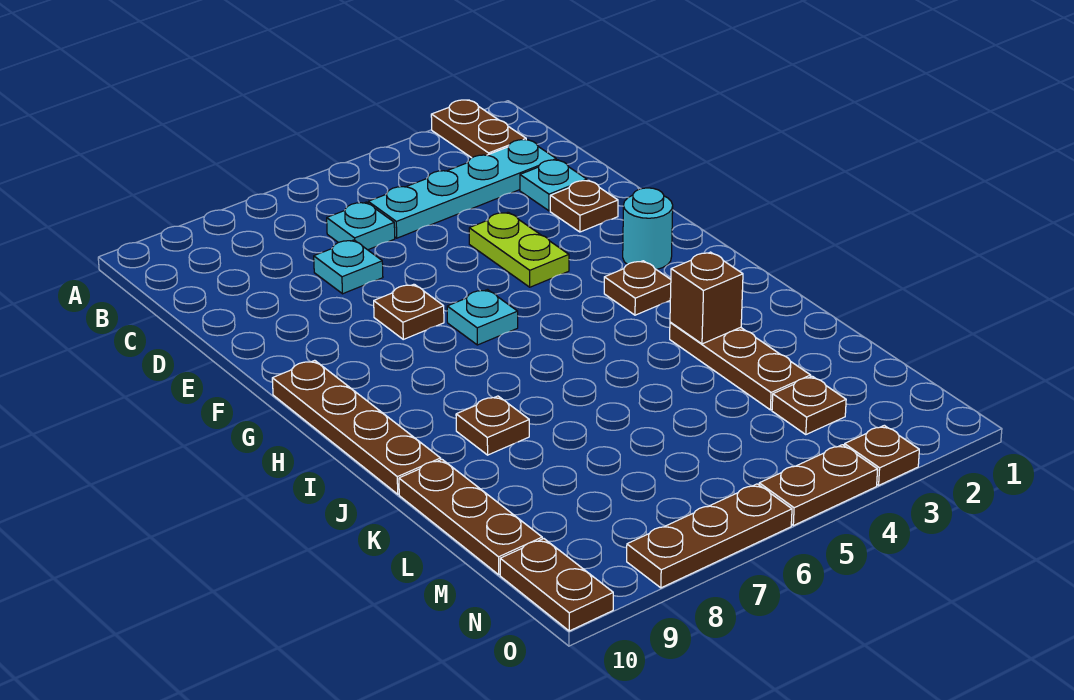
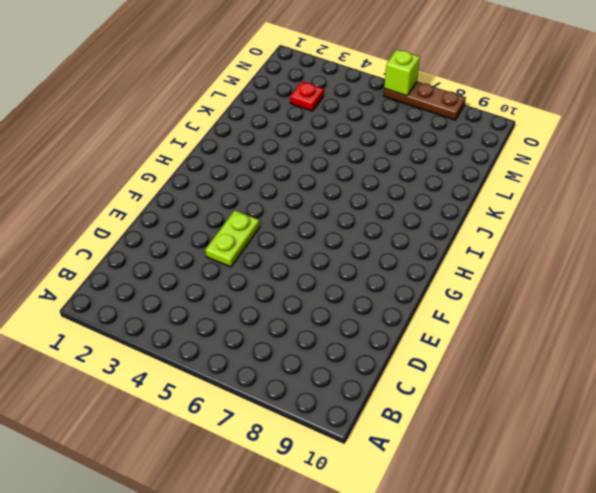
red 1x1 plate [290,82,324,111] -> brown 1x1 plate [772,376,846,435]
lime 1x1 brick [384,50,420,96] -> none
none -> brown 1x2 plate [431,100,526,158]
none -> cyan 1x4 plate [368,139,556,238]
none -> cyan 1x1 plate [327,202,395,250]

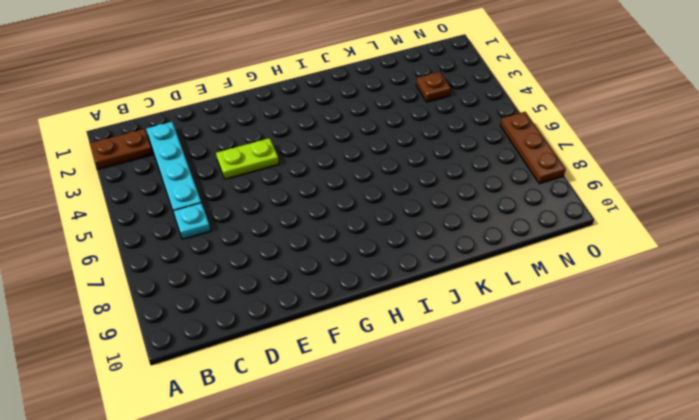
none -> cyan 1x1 plate [520,160,587,211]
none -> cyan 1x1 plate [314,240,383,294]
none -> brown 1x1 plate [550,180,618,232]

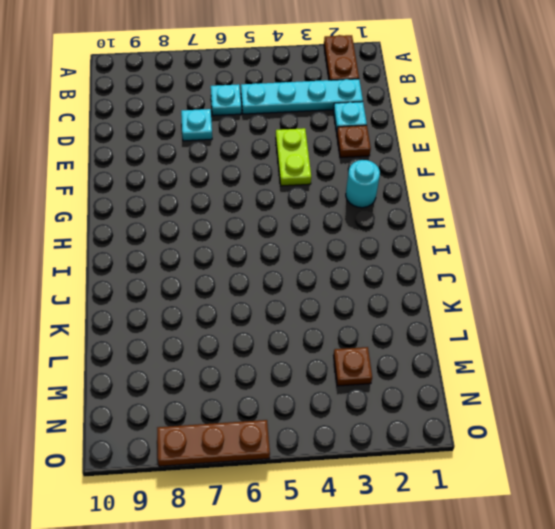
none -> brown 1x1 plate [374,284,444,339]
none -> cyan 1x1 plate [447,290,518,345]
none -> brown 1x4 plate [272,360,441,494]

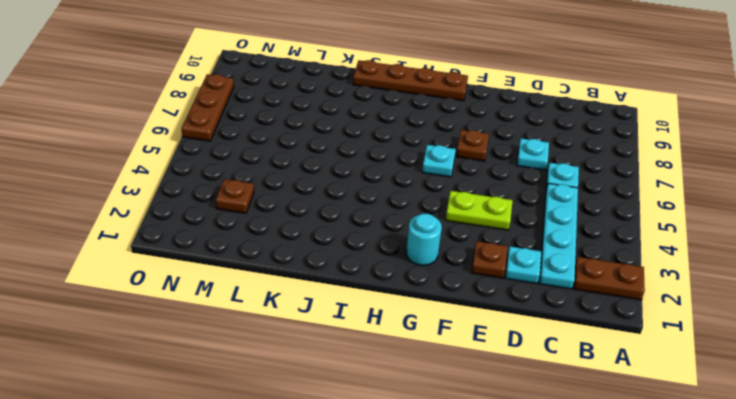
none -> brown 1x1 plate [604,261,671,315]
none -> brown 1x3 plate [670,322,811,410]
none -> brown 1x1 plate [456,396,529,455]

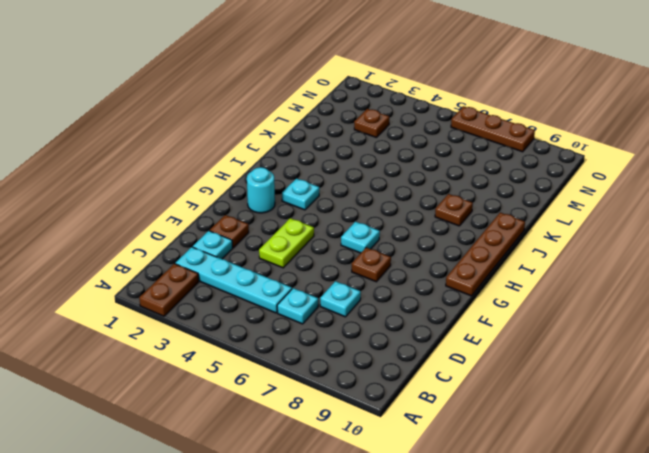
cyan 1x1 plate [282,179,319,210] -> brown 1x1 plate [604,261,671,315]
none -> brown 1x3 plate [670,322,811,410]
none -> brown 1x3 plate [399,460,542,575]
none -> brown 1x2 plate [500,539,613,631]

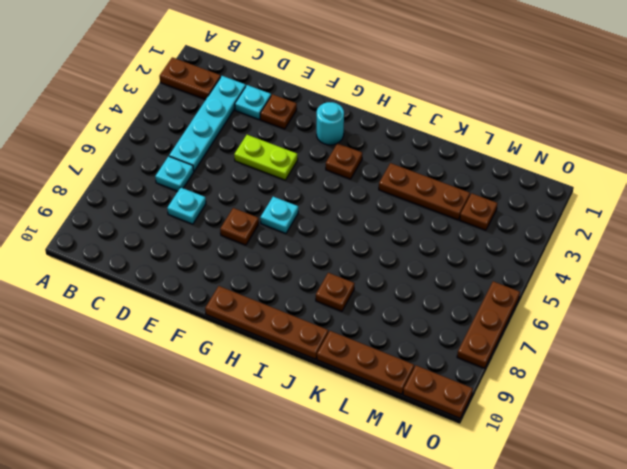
none -> brown 1x1 plate [844,425,919,485]
none -> brown 1x2 plate [759,445,878,526]
none -> brown 1x1 brick [670,252,743,344]

